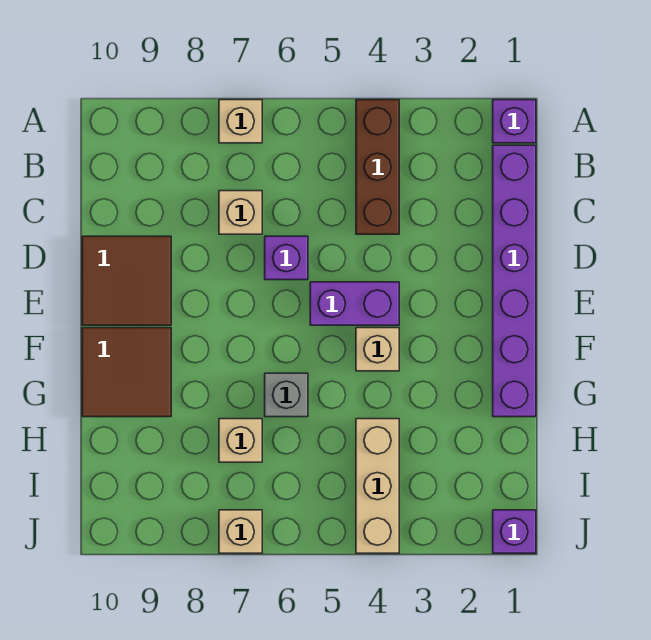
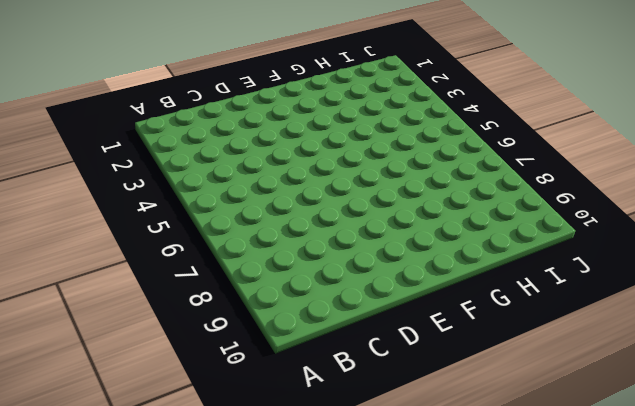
none -> purple 1x1 brick [493,100,536,143]
none -> brown 1x3 brick [356,100,399,234]
none -> tan 1x1 brick [219,100,262,143]

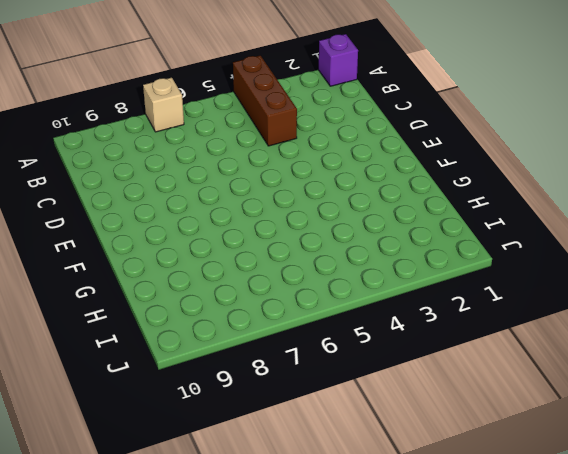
none -> purple 1x6 brick [493,145,536,417]
none -> tan 1x1 brick [219,191,262,234]
none -> purple 1x1 brick [265,236,308,280]

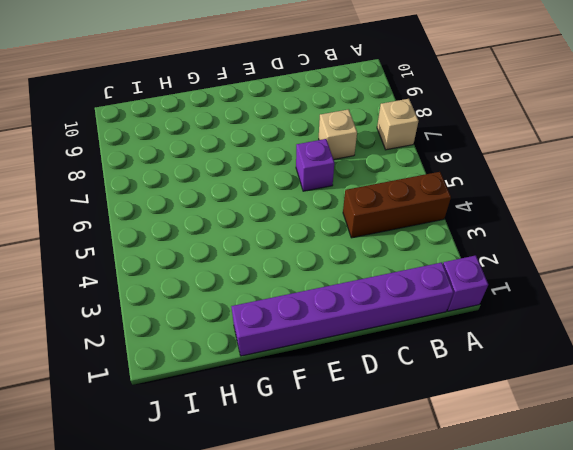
none -> brown 2x2 tile [82,236,171,325]
none -> purple 1x2 brick [310,282,399,325]
none -> tan 1x1 brick [356,328,399,371]

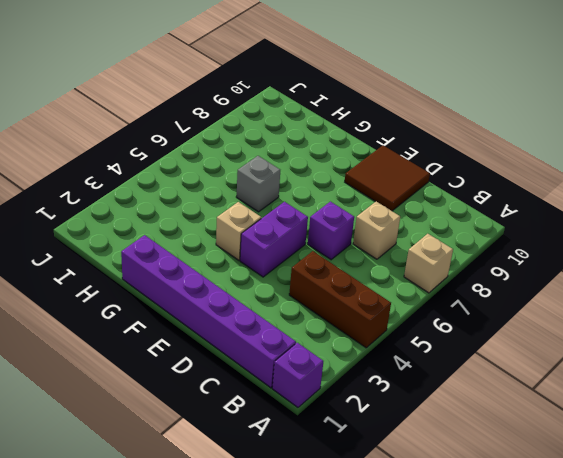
none -> brown 2x2 tile [82,328,171,417]
none -> tan 1x3 brick [356,419,399,553]
none -> tan 1x1 brick [219,419,262,462]

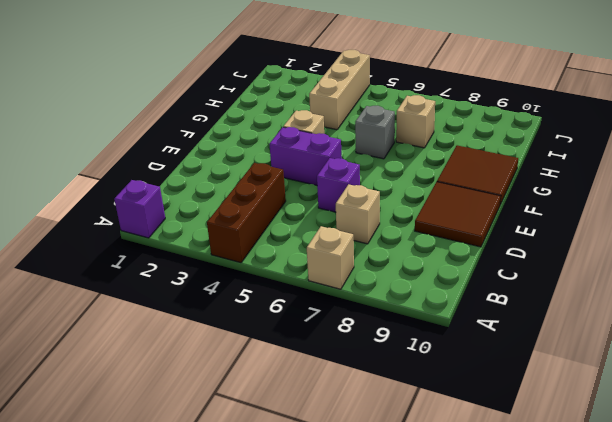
none -> purple 1x6 brick [493,145,536,417]
none -> purple 1x1 brick [493,510,536,553]
none -> tan 1x1 brick [219,510,262,553]

